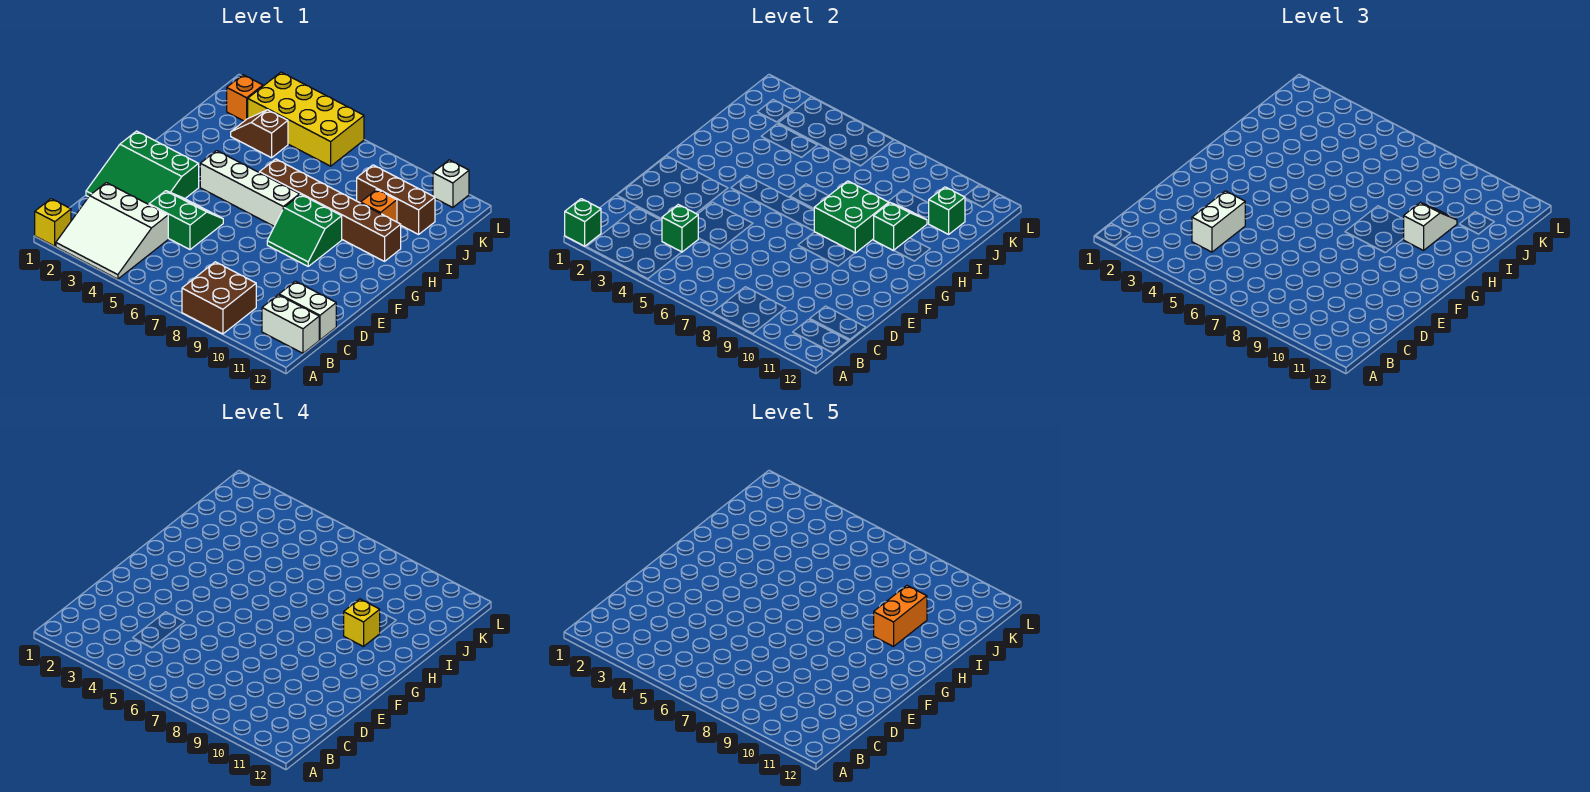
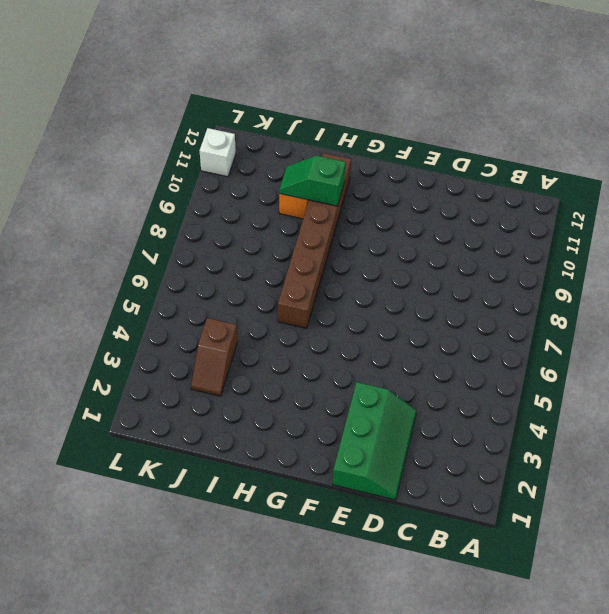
green 2x3 slope [332,382,417,500] -> green 3x3 slope [86,131,199,205]
none -> yellow 1x1 brick [35,199,71,246]
none -> white 3x3 slope [56,183,168,279]
none -> brown 2x2 brick [182,262,256,334]

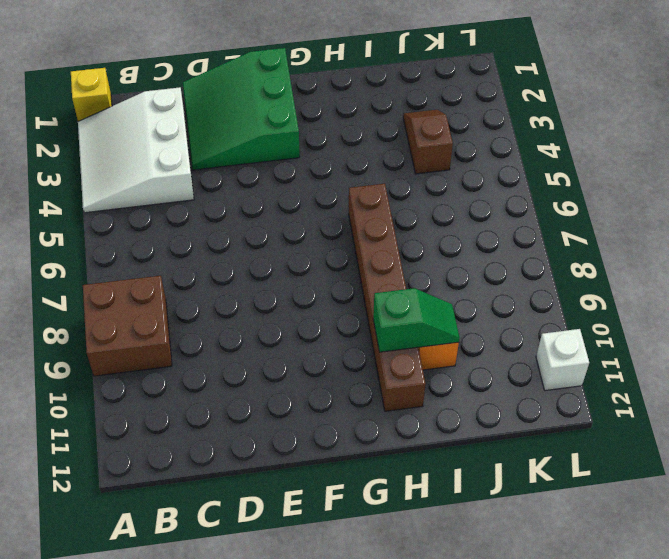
none -> white 1x2 brick [262,295,319,353]
none -> white 1x2 brick [279,281,336,340]
none -> green 2x2 slope [149,191,223,250]

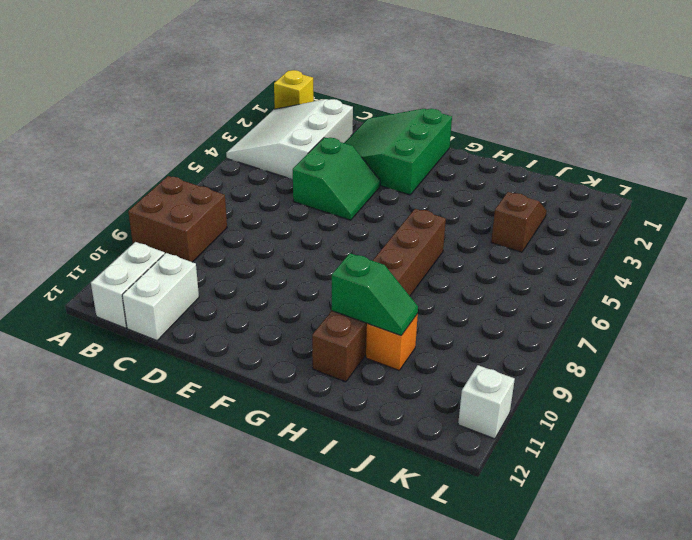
none -> green 2x2 slope [267,194,342,266]
none -> white 1x4 brick [200,151,300,226]
none -> brown 1x3 brick [357,165,435,234]

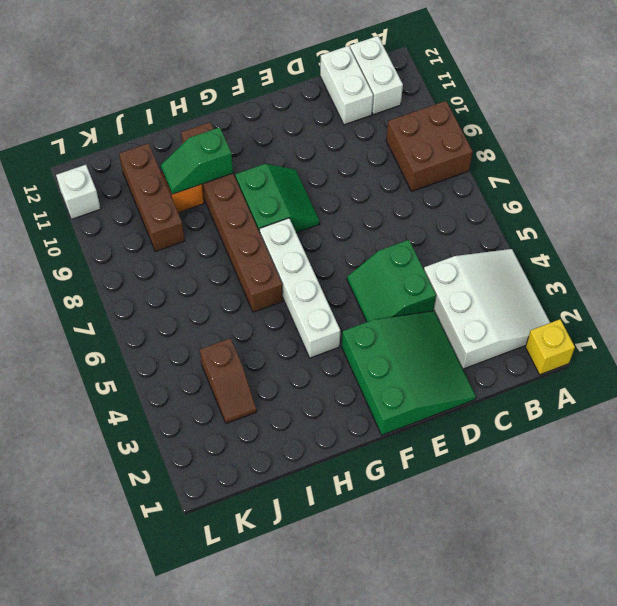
none -> orange 1x1 brick [227,75,263,121]
none -> yellow 2x4 brick [248,72,364,166]
none -> green 1x1 brick [565,199,601,246]

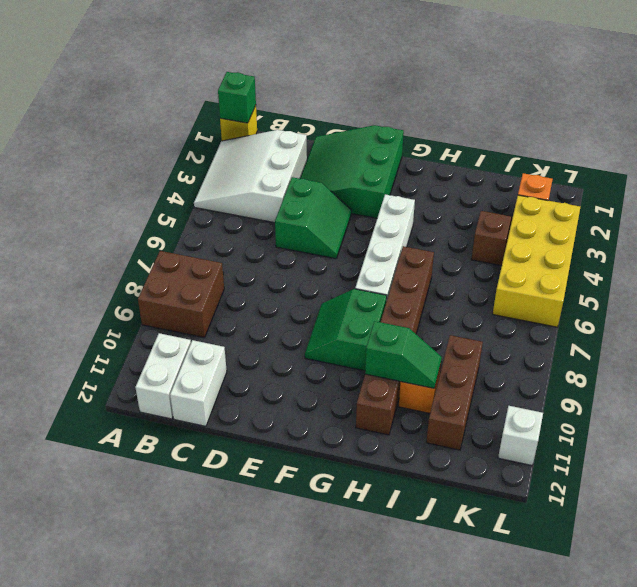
none -> green 1x1 brick [662,205,698,252]
none -> green 2x2 brick [814,181,889,253]
none -> green 1x1 brick [929,187,965,234]

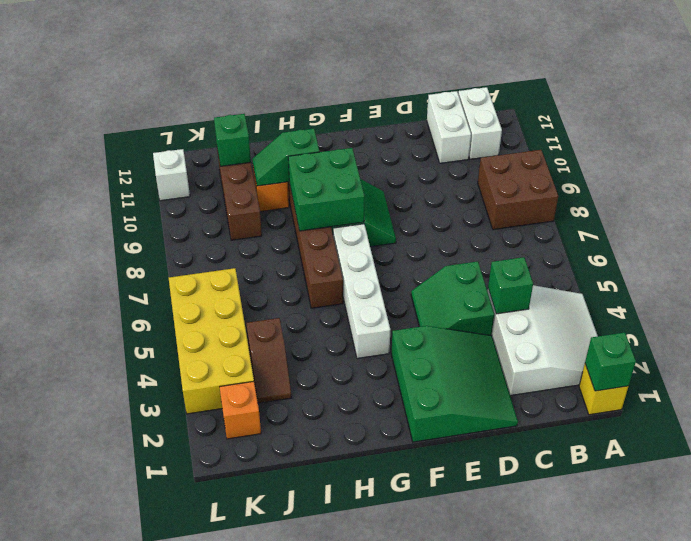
none -> white 1x2 brick [1192,191,1245,252]
none -> white 1x2 slope [1403,203,1457,251]
none -> yellow 1x1 brick [344,599,380,647]

